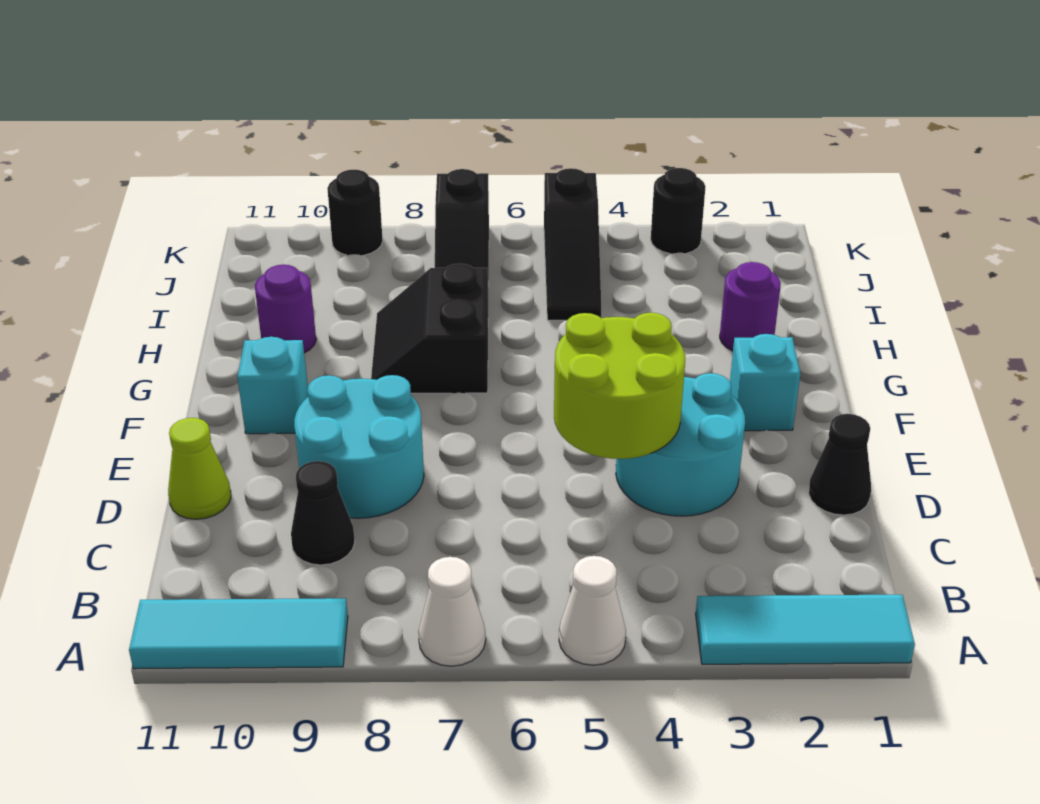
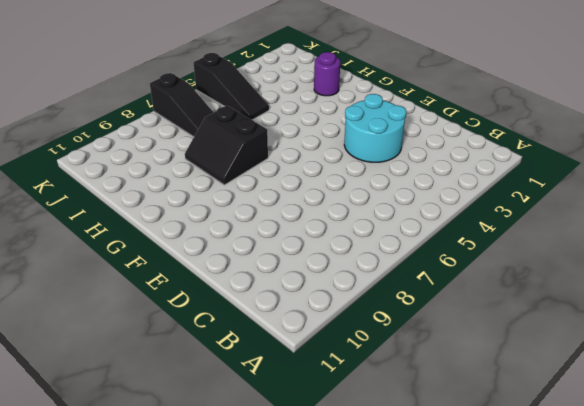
none -> cyan 1x3 tile [696,595,915,664]
none -> white 1x1 cone [559,556,626,665]
none -> white 1x1 cone [418,557,486,666]

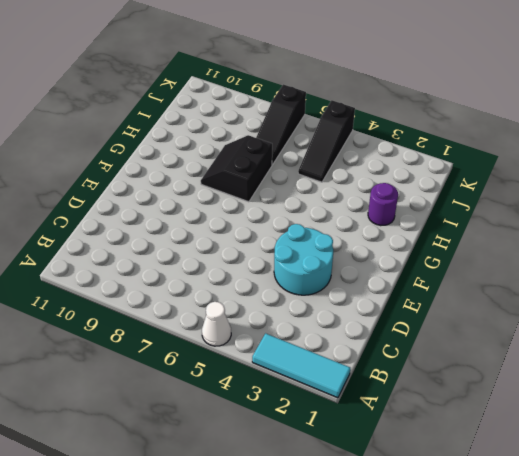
none -> white 1x1 cone [418,557,486,666]
none -> cyan 1x3 tile [129,598,348,669]
none -> black 1x1 cone [291,461,355,565]

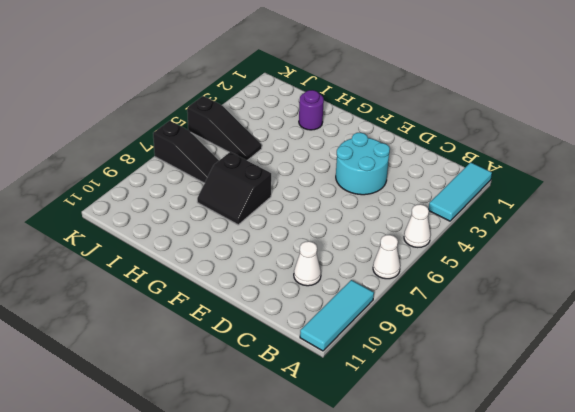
white 1x1 cone [294,241,321,286] -> black 1x1 cone [291,461,355,565]
none -> black 1x1 cone [809,414,871,515]
none -> cyan 2x2 round brick [294,375,424,518]
none -> lime 1x1 cone [168,418,231,519]

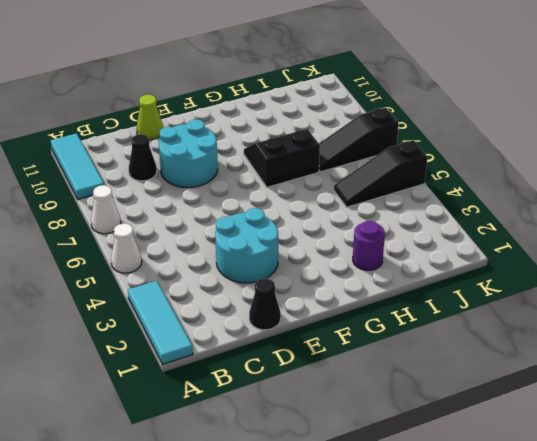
none -> cyan 1x1 brick [730,334,800,431]
none -> cyan 1x1 brick [238,337,308,434]
none -> purple 1x1 round brick [255,265,316,353]

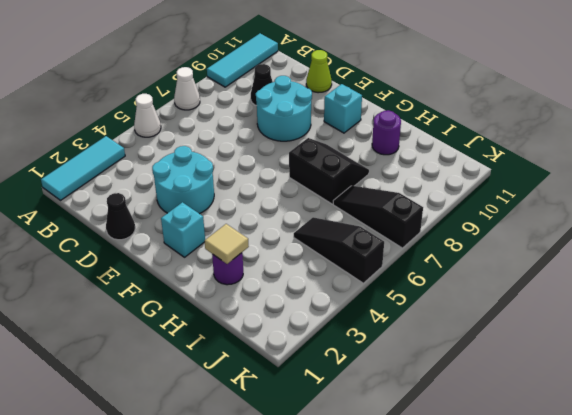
tan 1x1 tile [205,224,249,264] -> none
none -> black 1x1 round brick [651,168,705,254]
none -> black 1x1 round brick [327,170,383,256]
none -> lime 2x2 round brick [554,313,685,459]

